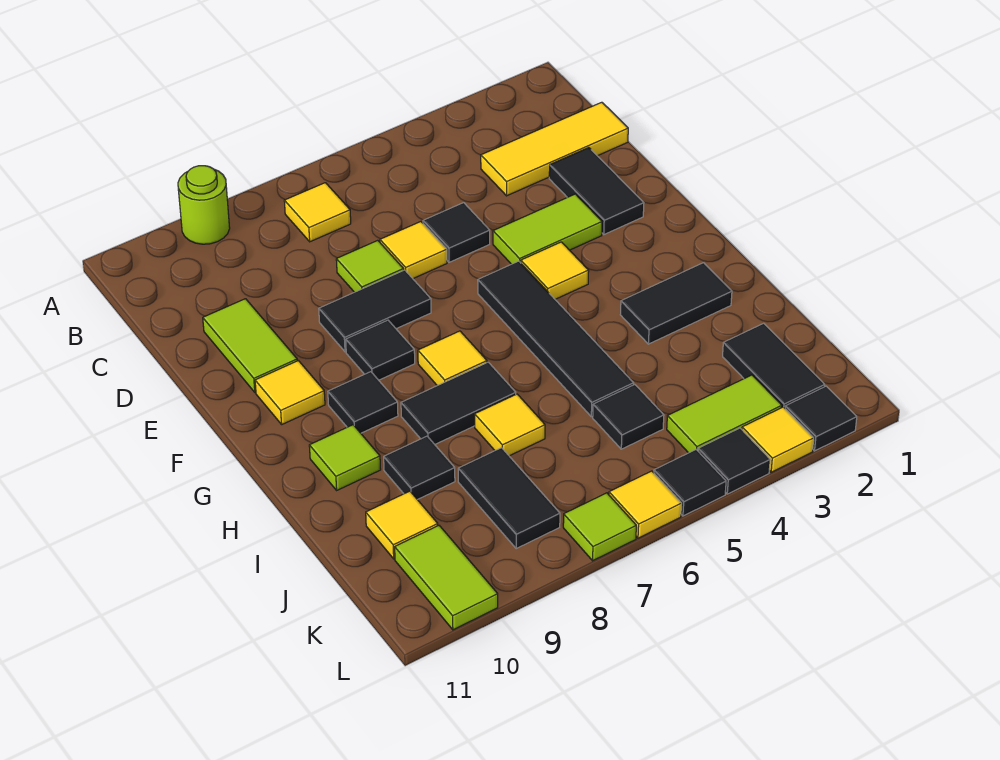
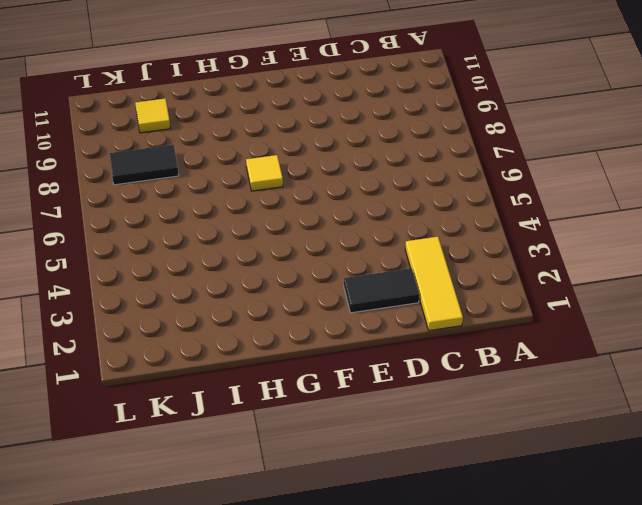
none -> lime 1x1 round brick [178,166,230,244]
none -> yellow 1x1 tile [284,183,351,242]
none -> black 1x1 tile [423,203,490,262]
none -> yellow 1x1 tile [380,222,447,279]

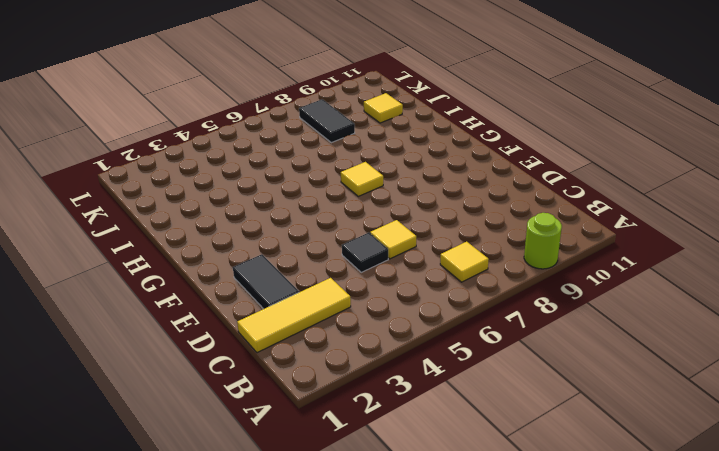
none -> lime 1x1 tile [336,240,404,292]
none -> lime 1x2 tile [203,299,297,392]
none -> lime 1x2 tile [493,194,602,264]
none -> black 1x2 tile [319,270,431,352]

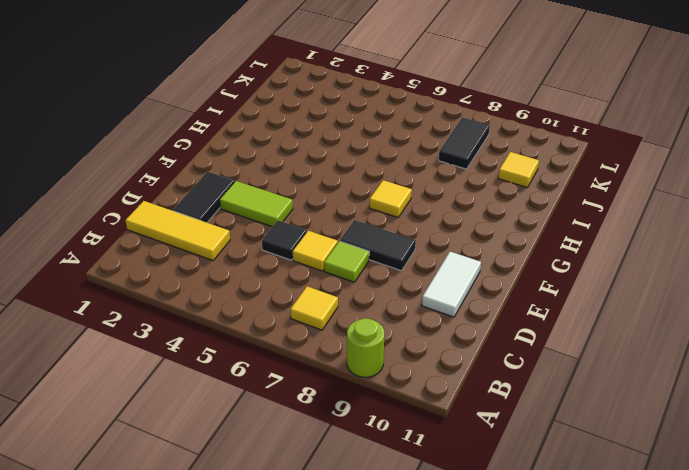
white 1x2 tile [422,252,481,317] -> lime 1x2 tile [203,299,297,392]
none -> yellow 1x1 tile [521,242,589,299]
none -> black 1x4 tile [478,261,634,417]
none -> black 1x1 tile [346,320,415,380]
none -> yellow 1x1 tile [255,361,325,424]

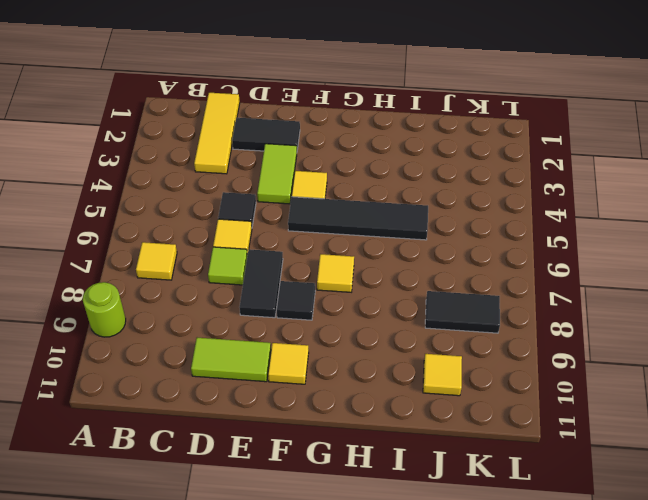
none -> black 1x1 tile [328,372,398,433]
none -> black 1x2 tile [620,263,732,344]
none -> black 1x2 tile [401,362,516,444]
none -> lime 1x1 tile [309,425,381,490]

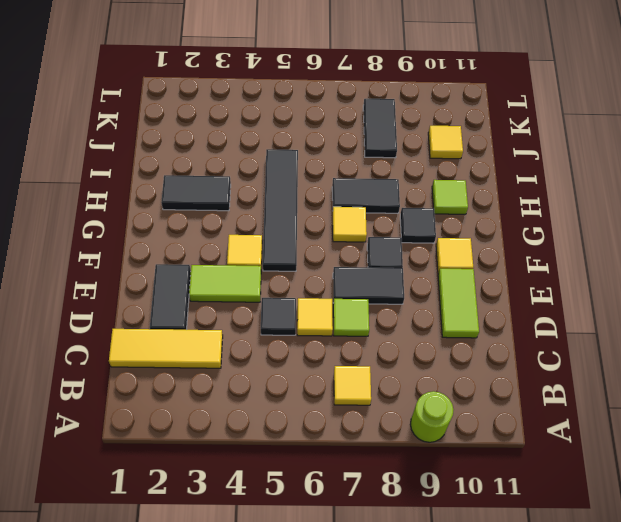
none -> yellow 1x1 tile [475,394,545,456]
none -> black 1x1 tile [384,436,455,500]
none -> black 1x2 tile [723,323,825,408]
none -> black 1x1 tile [593,385,664,449]

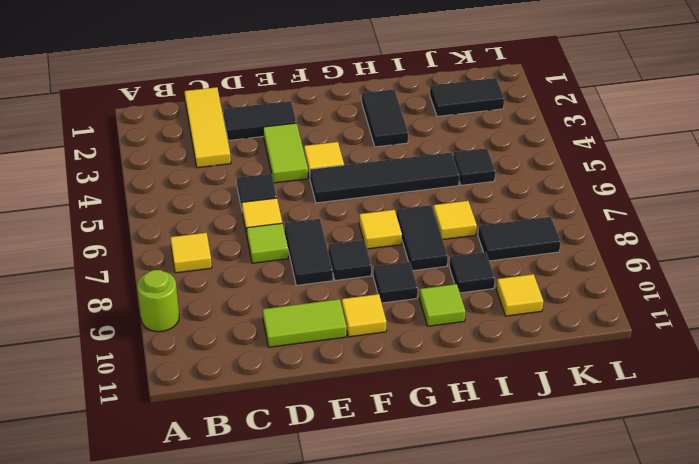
none -> lime 1x2 tile [667,375,782,453]
none -> lime 1x2 tile [395,526,498,630]
none -> black 1x1 tile [785,386,857,451]
none -> yellow 1x1 tile [742,407,814,472]

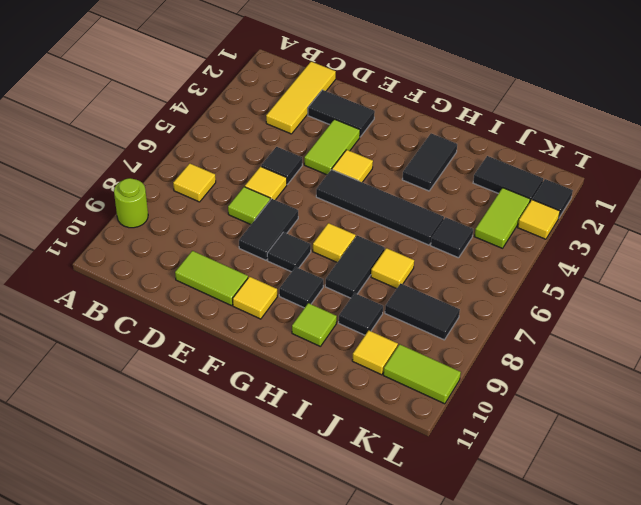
none -> black 1x1 tile [698,428,770,494]
none -> black 1x1 tile [654,450,726,516]
none -> yellow 1x1 tile [609,471,682,538]
none -> lime 1x1 tile [563,493,636,561]

